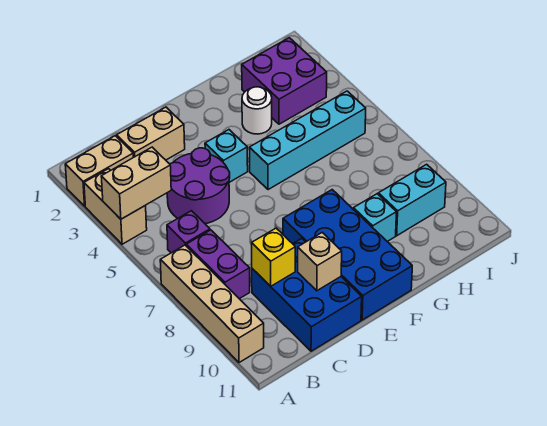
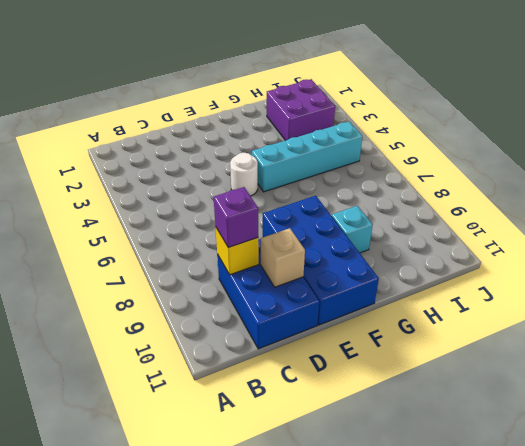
purple 1x1 brick [214,187,258,248] -> purple 1x1 brick moved to [167,211,210,253]
white 1x1 round brick [230,153,258,196] -> white 1x1 round brick moved to [242,87,272,134]
none -> tan 1x2 brick [65,136,133,206]
none -> tan 1x2 brick [84,169,147,244]
none -> tan 1x4 brick [160,245,264,363]

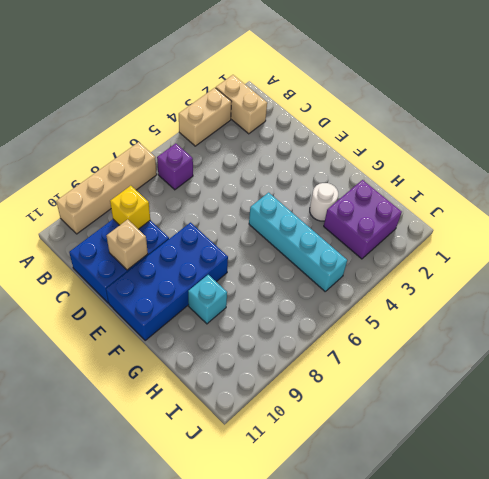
none -> purple 1x2 brick [186,230,250,299]
none -> tan 1x2 brick [117,107,185,160]
none -> purple 2x2 round brick [167,148,230,224]

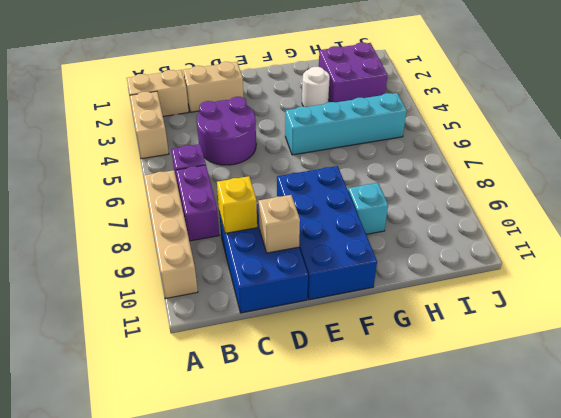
none -> cyan 1x1 brick [205,130,248,182]
none -> cyan 1x2 brick [378,164,446,236]
none -> tan 1x2 brick [101,147,171,219]

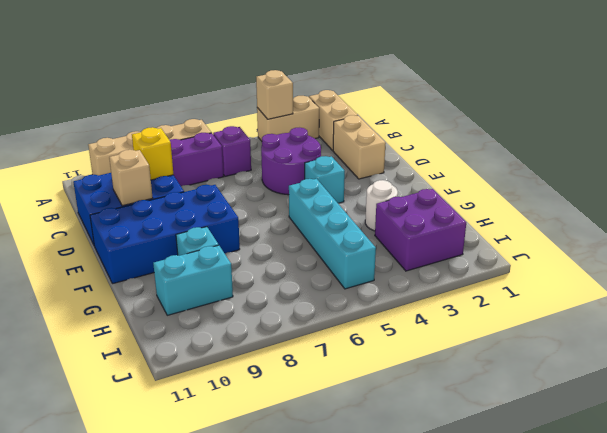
tan 1x1 brick [256,70,293,119] -> tan 1x2 brick [101,147,171,219]
cyan 1x2 brick [153,245,233,315] -> cyan 1x2 brick turned to [378,164,446,236]

